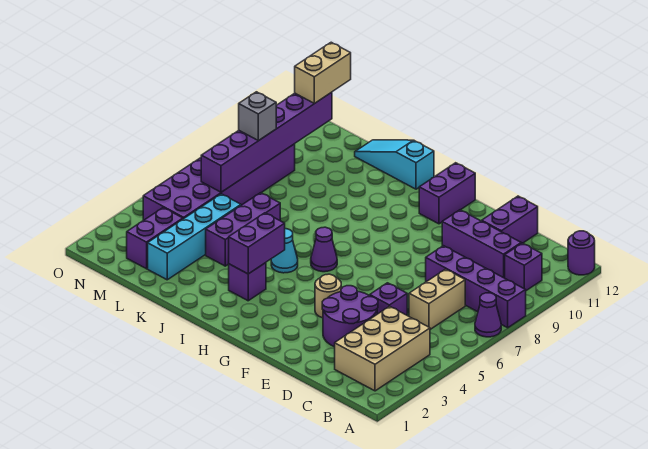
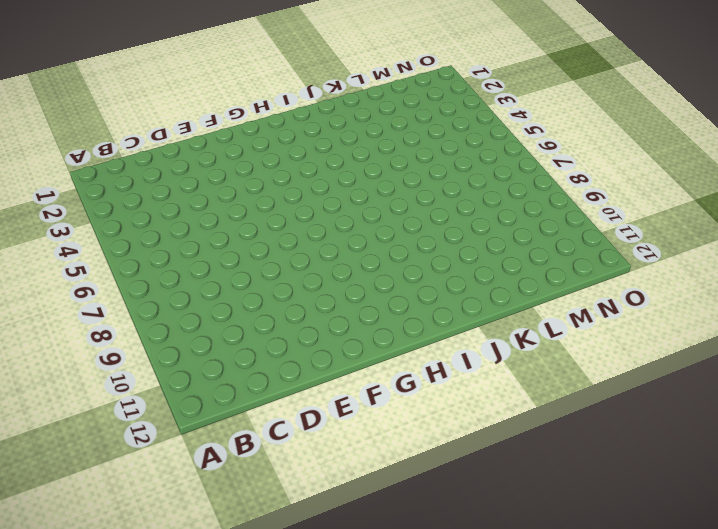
none -> purple 1x1 cone [475,293,501,337]
none -> purple 1x4 brick [426,246,526,328]
none -> purple 1x1 round brick [568,231,595,275]

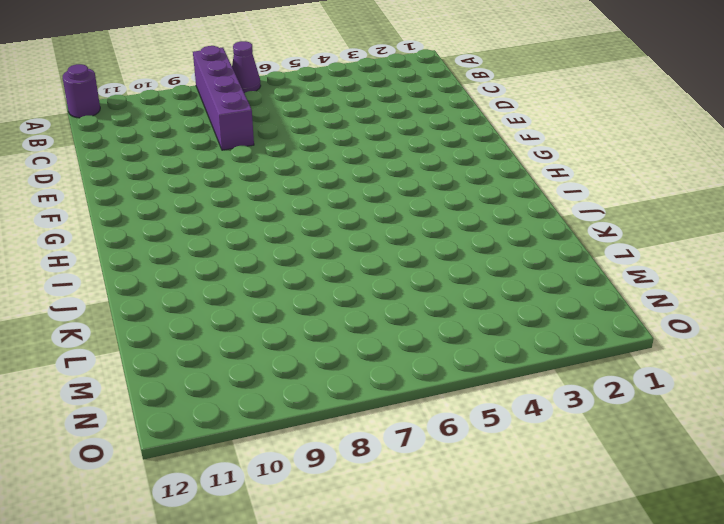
none -> tan 2x3 brick [335,306,430,391]
none -> purple 1x1 brick [505,243,542,291]
none -> tan 1x2 brick [409,269,465,329]

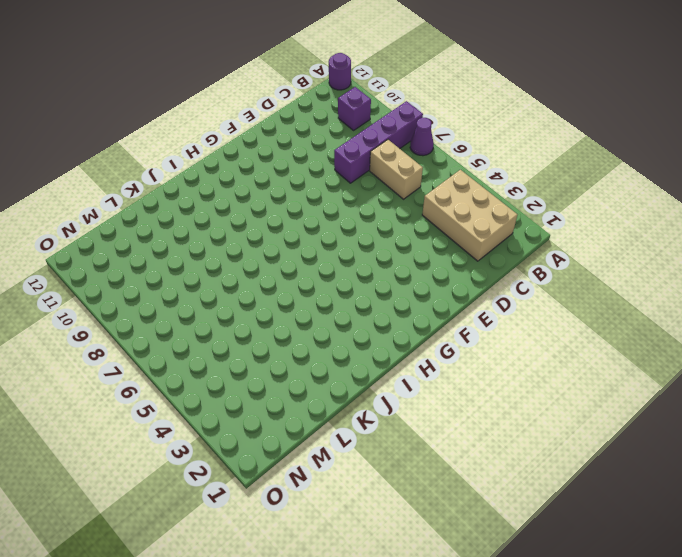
none -> purple 1x3 brick [442,210,521,278]
none -> purple 2x2 round brick [322,286,378,347]
none -> purple 1x1 brick [370,283,407,315]

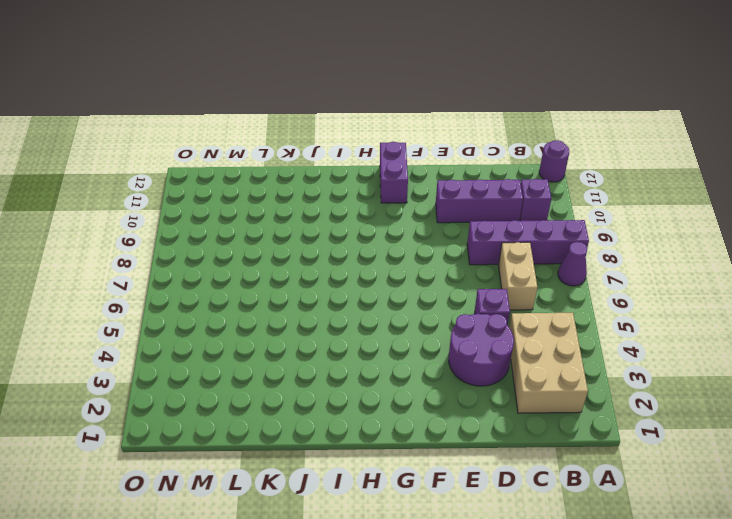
none -> purple 1x2 brick [482,196,538,243]
none -> tan 1x1 round brick [315,274,341,318]
none -> purple 1x1 cone [311,227,337,272]

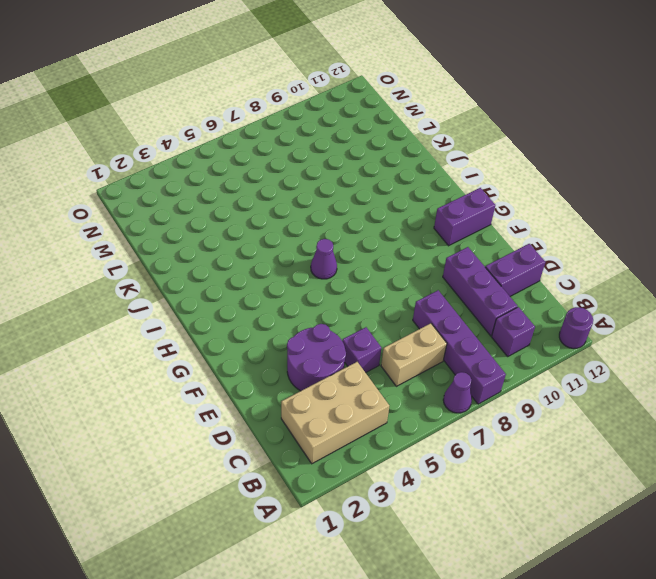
none -> tan 1x1 round brick [315,274,341,318]
none -> purple 1x1 brick [229,263,266,301]
none -> cyan 1x1 cone [271,229,298,273]

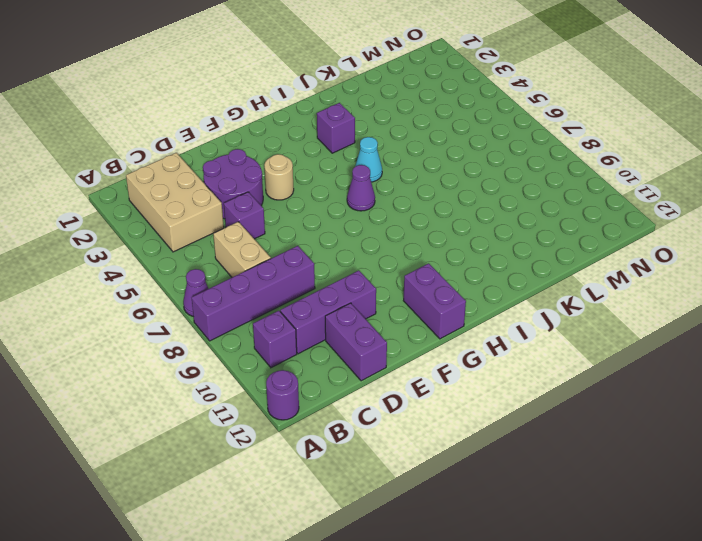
none -> cyan 1x3 slope [355,140,434,189]
none -> purple 1x3 brick [206,193,280,266]
none -> cyan 1x4 brick [148,194,241,280]

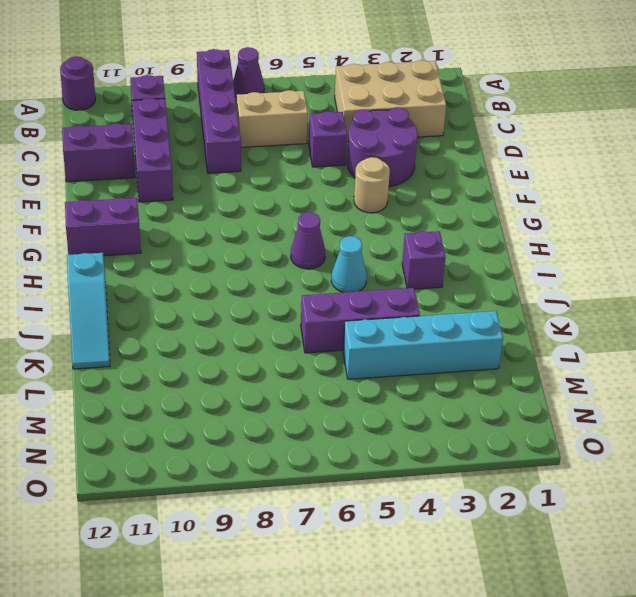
none -> purple 1x2 brick [127,208,183,269]
none -> purple 2x6 brick [143,144,295,220]
none -> purple 1x2 brick [229,213,285,274]

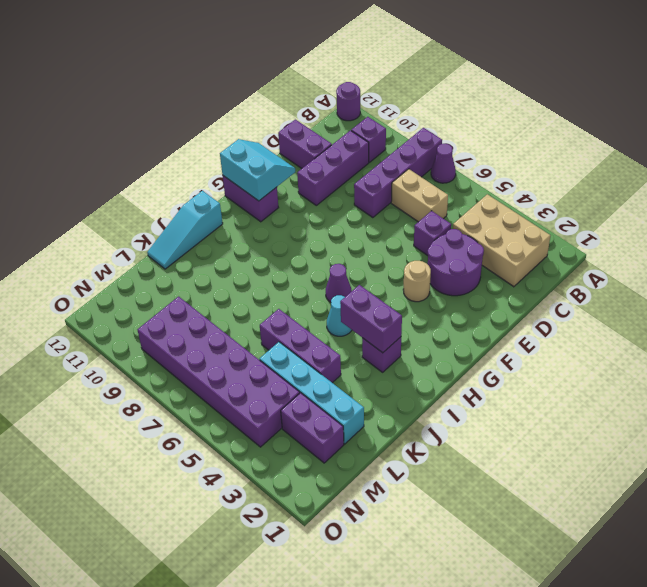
cyan 2x2 slope [220,139,295,201] -> none
none -> purple 1x6 brick [201,92,332,192]
none -> grey 1x1 brick [239,92,276,141]
none -> tan 1x2 brick [295,42,351,103]

